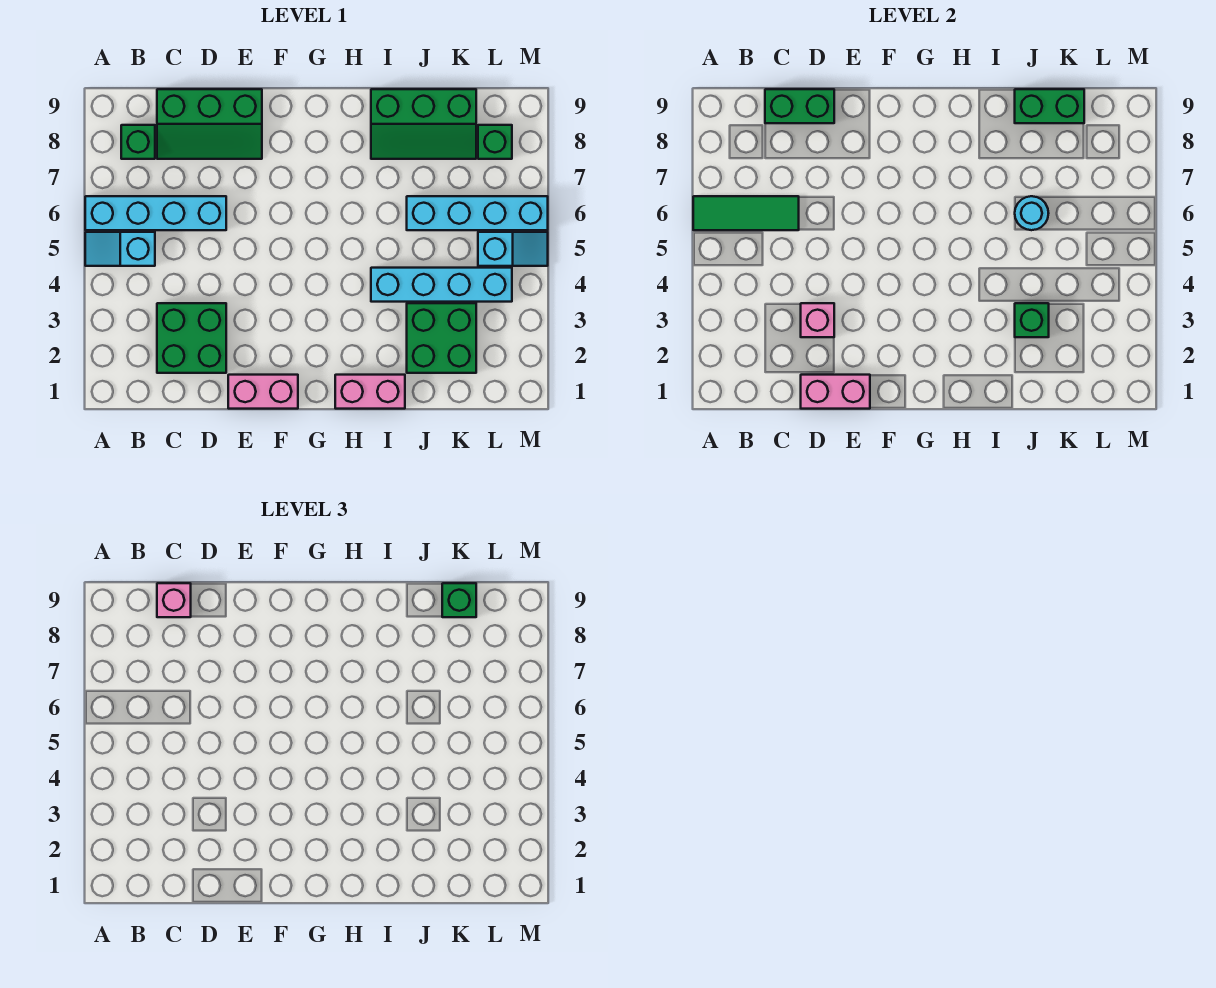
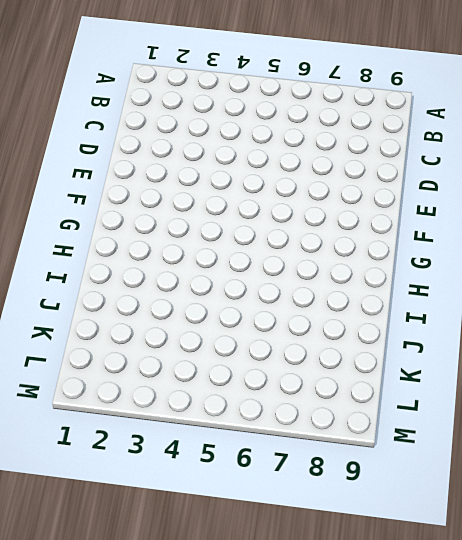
none -> cyan 1x2 slope [85,232,155,266]
none -> cyan 1x4 brick [85,196,226,230]
none -> green 1x1 brick [121,125,155,159]

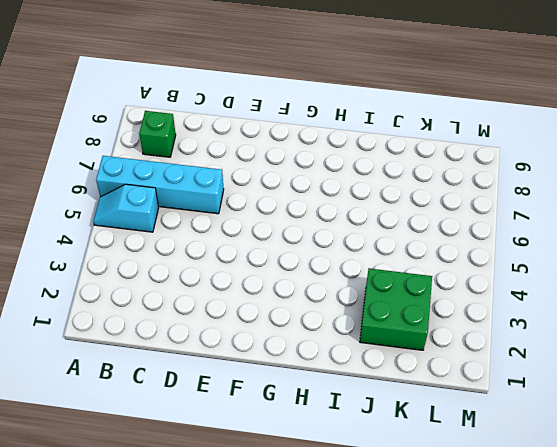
none -> green 2x2 brick [157,303,226,373]
none -> green 2x3 slope [157,89,262,159]
none -> pink 1x2 brick [228,375,298,409]

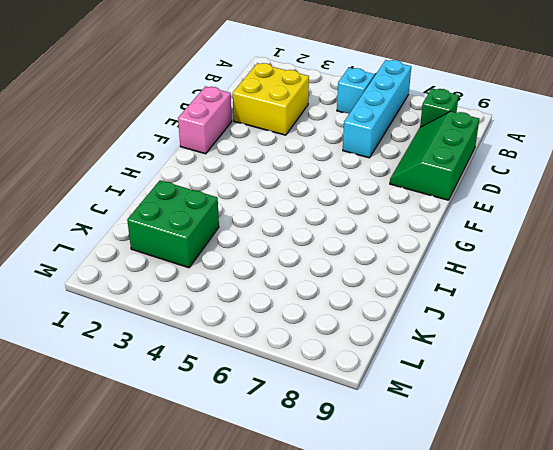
yellow 2x2 brick [233,63,309,135] -> green 2x2 brick [157,303,226,373]
none -> pink 1x2 brick [335,375,405,409]
none -> cyan 1x4 brick [371,268,512,302]
none -> green 2x3 slope [371,89,476,159]

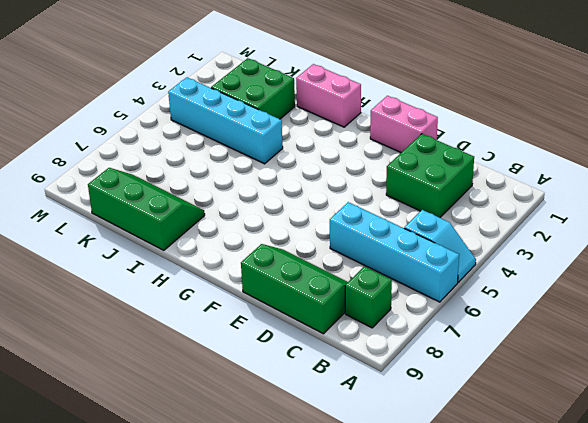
none -> cyan 1x4 brick [407,196,548,230]
none -> cyan 1x2 slope [478,232,548,266]
none -> green 1x1 brick [478,125,512,159]

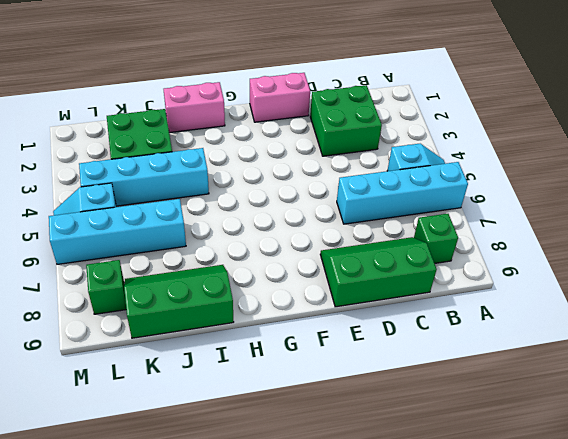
none -> green 1x3 tile [693,196,799,230]
none -> green 1x2 brick [765,89,834,123]
none -> pink 1x2 brick [801,375,870,409]

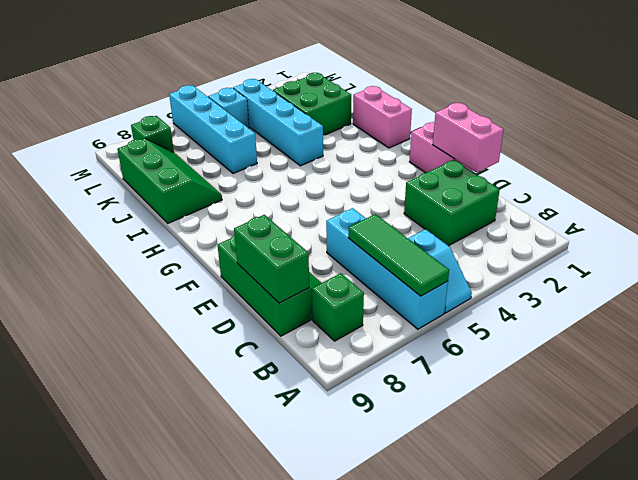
none -> pink 1x1 brick [801,303,834,337]
none -> green 1x1 brick [1015,303,1049,337]
none -> cyan 1x1 round brick [1015,196,1049,230]

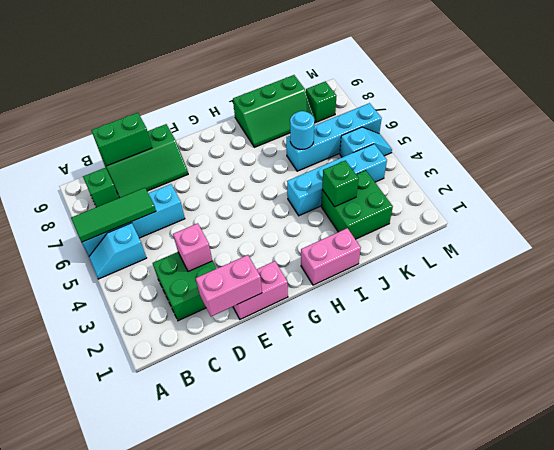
none -> green 1x2 brick [1015,89,1084,123]
none -> pink 1x1 brick [157,583,191,617]
none -> green 1x1 brick [442,583,476,617]

